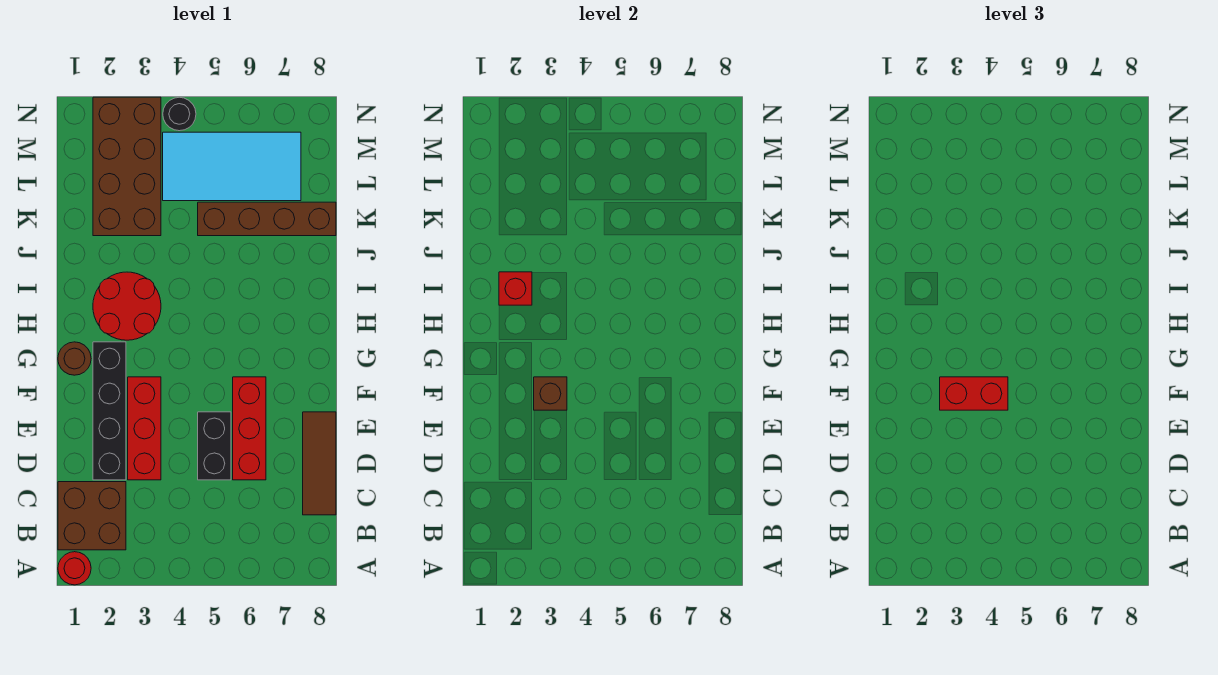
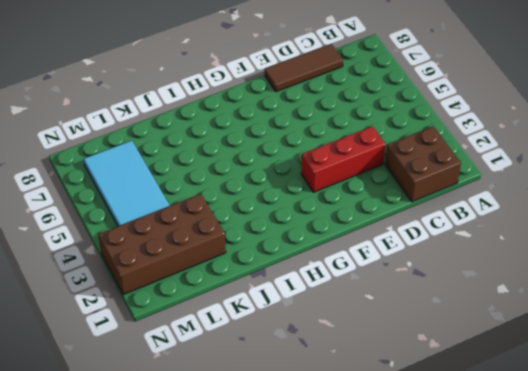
none -> red 1x1 round brick [58,552,91,585]
none -> black 1x4 brick [93,342,126,480]
none -> black 1x2 brick [198,412,231,480]

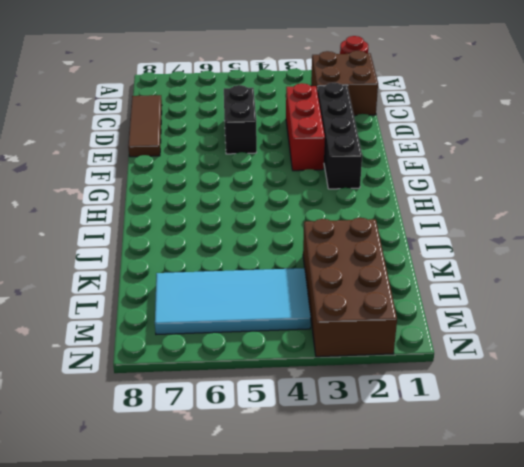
none -> red 1x3 brick [233,377,266,480]
none -> brown 1x1 round brick [58,342,91,375]
none -> red 2x2 round brick [93,272,161,340]

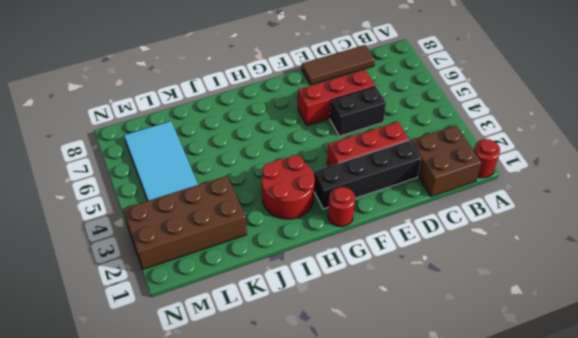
red 1x1 round brick [328,187,355,227] -> brown 1x1 round brick [58,342,91,375]
none -> brown 1x4 brick [198,202,336,236]
none -> black 1x1 round brick [163,97,196,131]
none -> brown 1x1 brick [534,377,567,410]

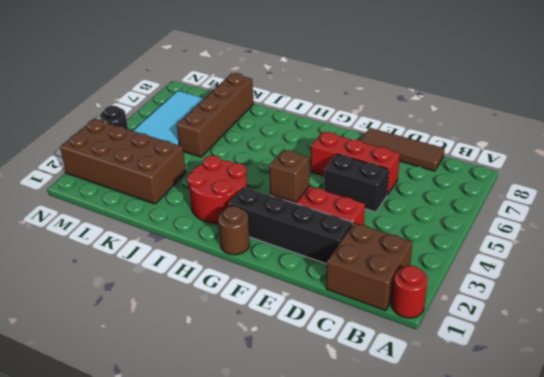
none -> red 1x1 brick [499,272,532,305]
none -> red 1x2 brick [940,377,1008,410]

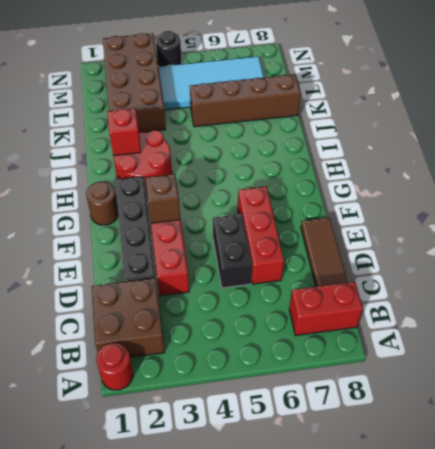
red 1x2 brick [289,282,363,335] -> red 1x2 brick moved to [940,377,1008,410]

